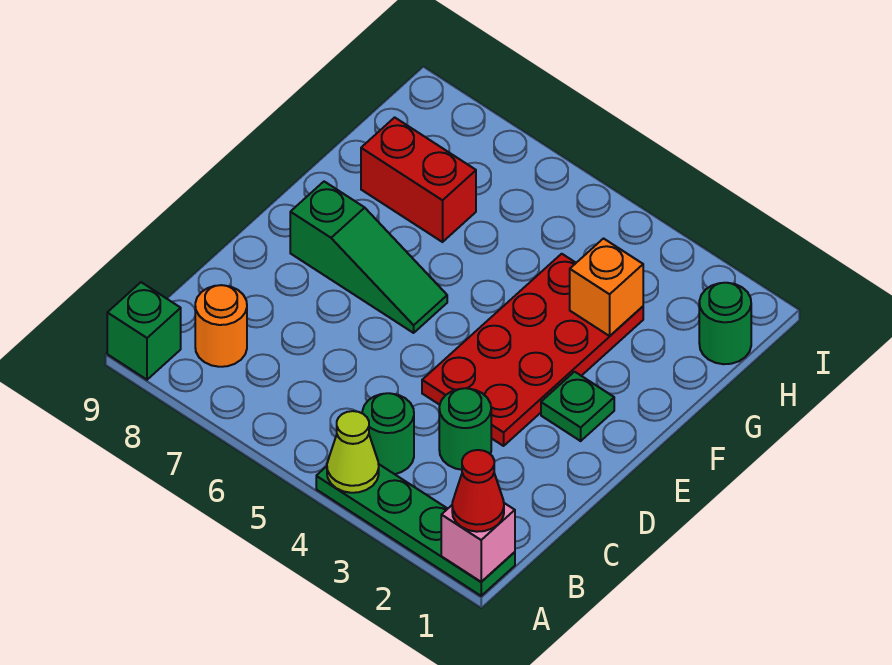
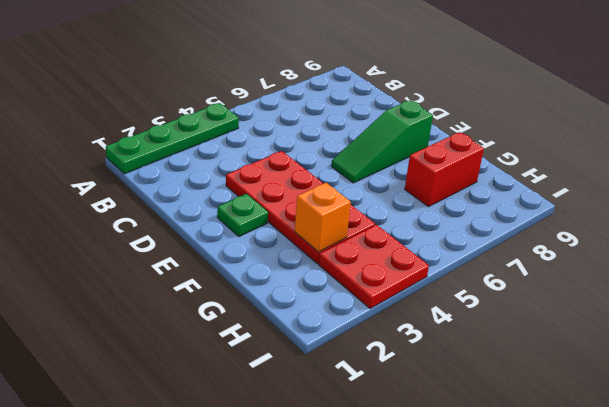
red 2x2 plate [319,225,429,309] -> none
none -> green 1x1 brick [107,282,181,380]
none -> green 1x1 round brick [362,393,414,474]
none -> orange 1x1 round brick [195,285,247,367]

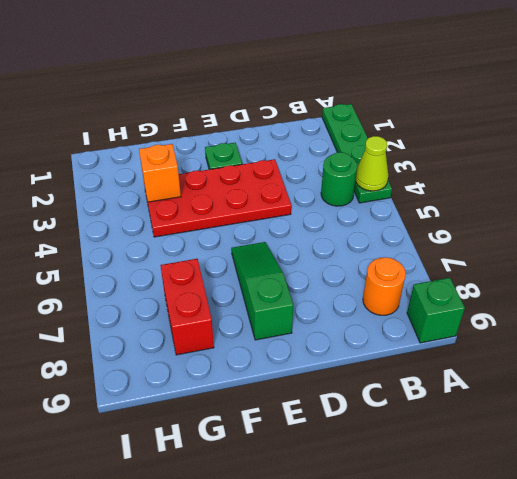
none -> green 1x1 round brick [439,388,491,470]
none -> green 1x1 round brick [699,283,751,364]
none -> pink 1x1 brick [441,503,515,582]

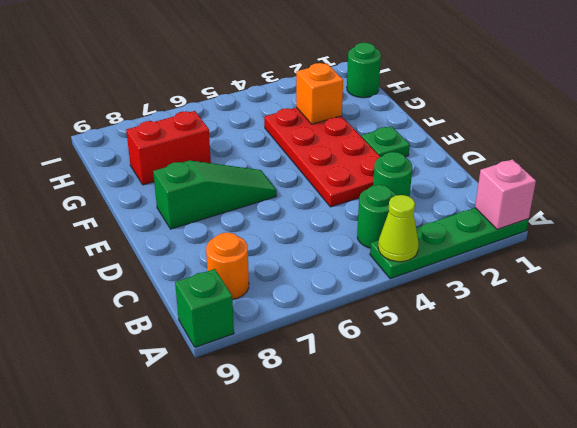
none -> red 1x1 cone [452,450,504,532]

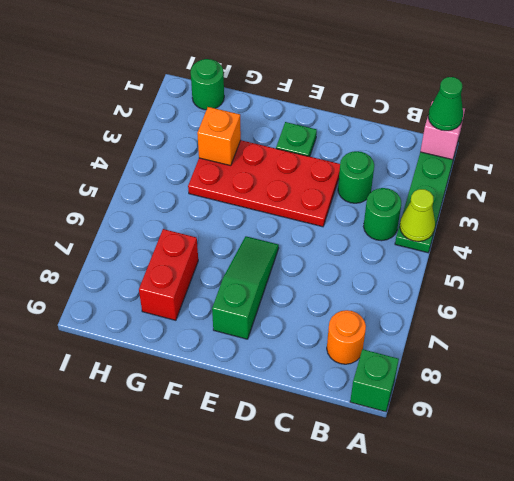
green 1x1 cone [428,77,463,131] -> red 1x1 cone [452,450,504,532]

